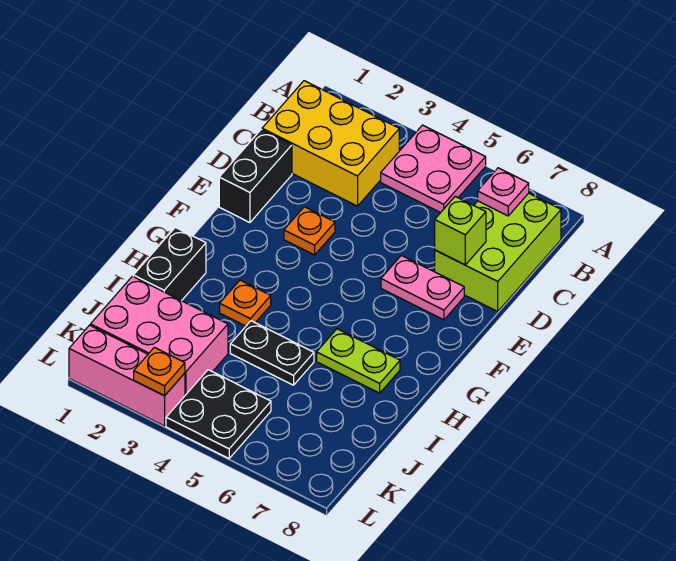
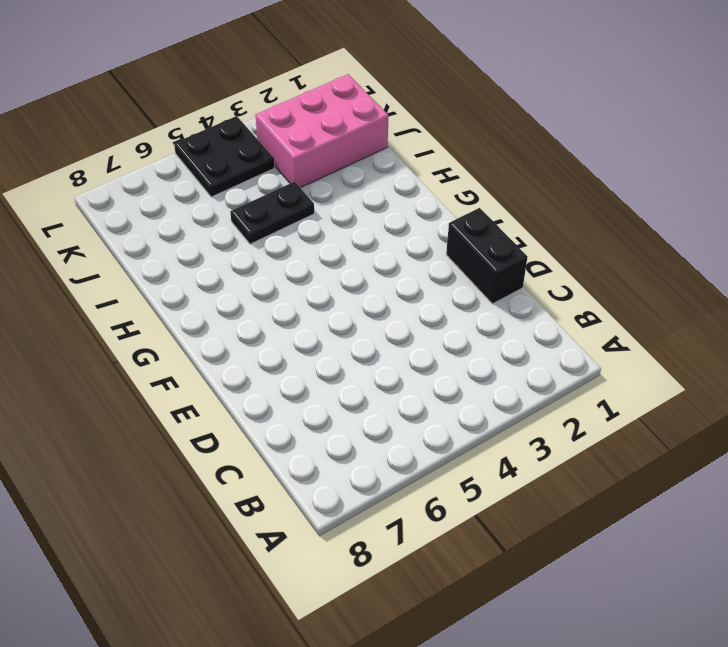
none -> pink 2x2 plate [381,125,486,213]
none -> yellow 2x3 brick [262,81,399,206]
none -> lime 2x3 brick [435,193,561,311]

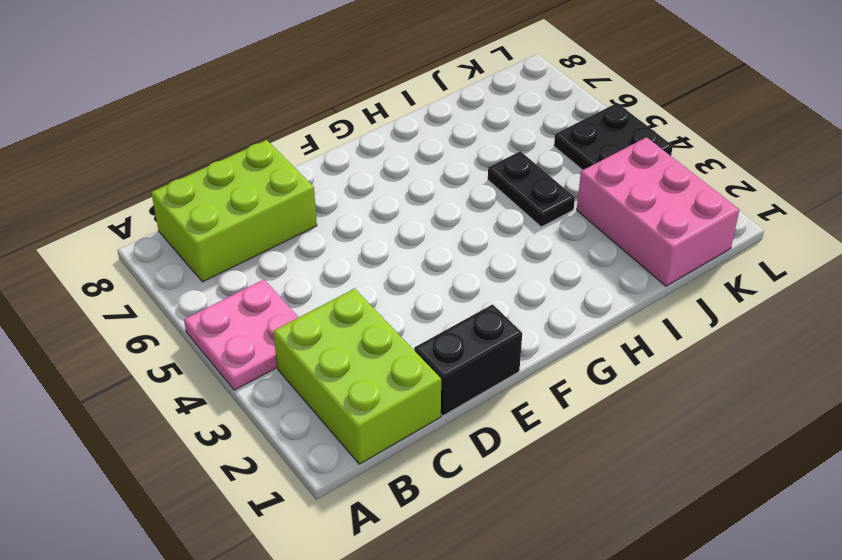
lime 2x3 brick [273,289,441,464] -> yellow 2x3 brick [262,81,399,206]
none -> orange 1x1 plate [284,207,335,255]
none -> pink 1x2 plate [381,255,464,320]
none -> black 1x2 brick [133,227,206,301]

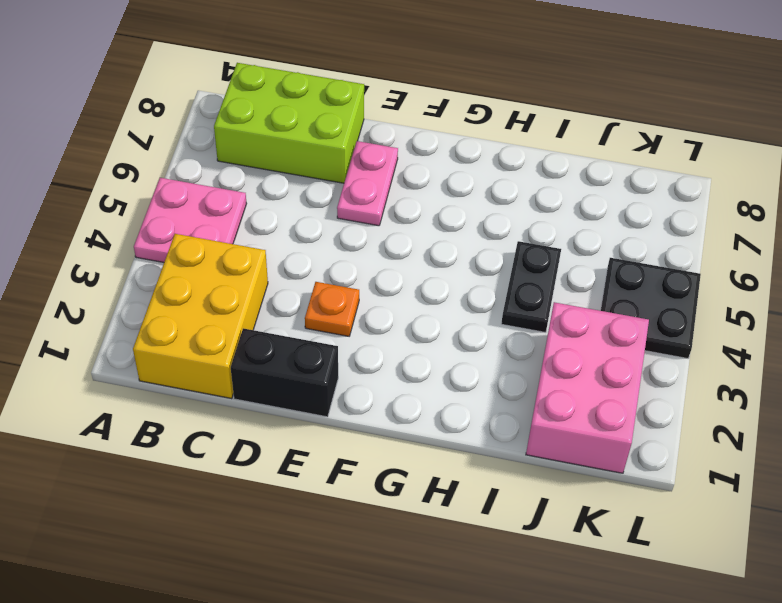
none -> black 1x2 brick [133,227,206,301]
none -> orange 1x1 plate [220,280,271,326]
none -> lime 1x2 plate [317,329,400,393]

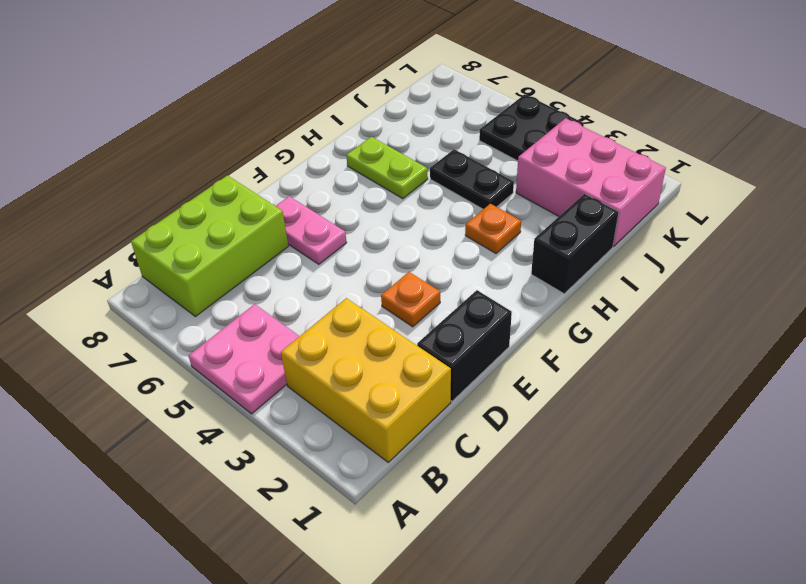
none -> pink 1x3 brick [69,325,185,426]
none -> pink 1x1 plate [478,168,529,216]
none -> lime 1x1 brick [435,196,486,265]

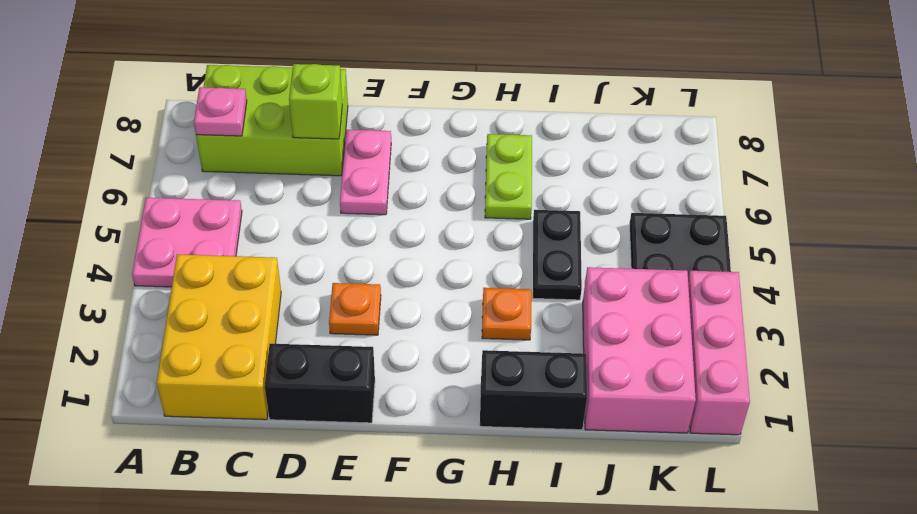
none -> orange 1x1 plate [134,347,185,396]

